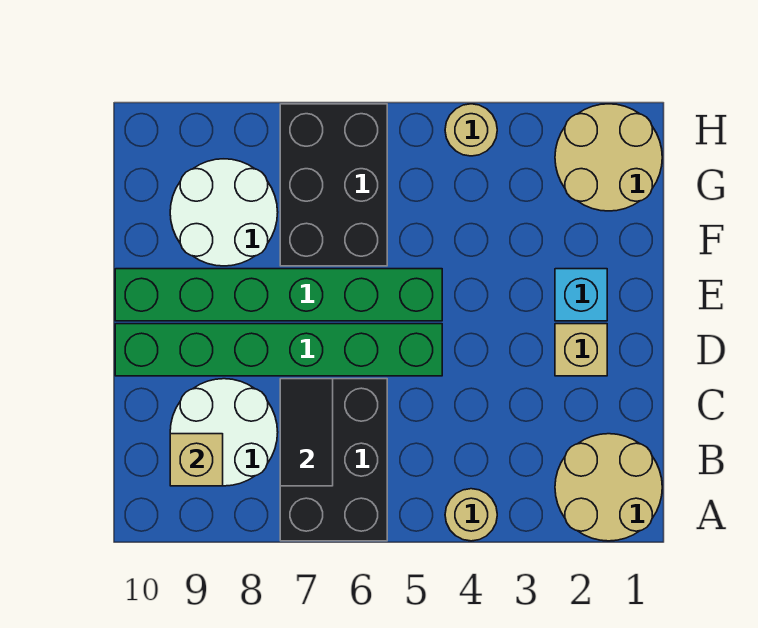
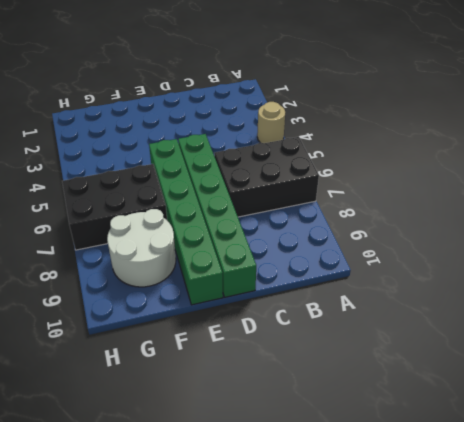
none -> tan 2x2 round brick [555,434,662,541]
none -> white 2x2 round brick [170,379,278,486]
none -> tan 1x1 brick [555,324,607,376]

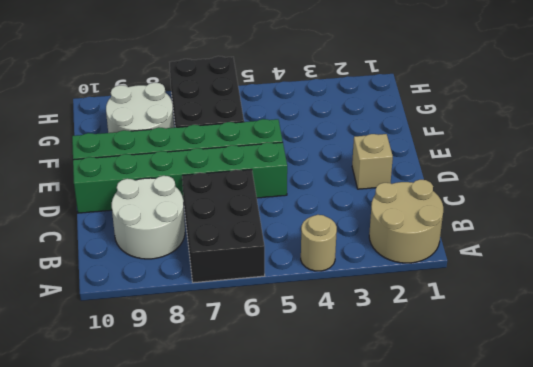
none -> cyan 1x1 brick [555,269,607,321]
none -> tan 2x2 round brick [555,104,662,211]
none -> tan 1x1 round brick [445,104,497,156]

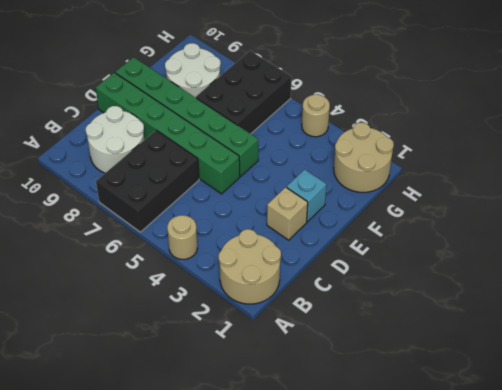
none -> black 1x2 tile [280,379,333,486]
none -> tan 1x1 brick [170,434,223,486]

